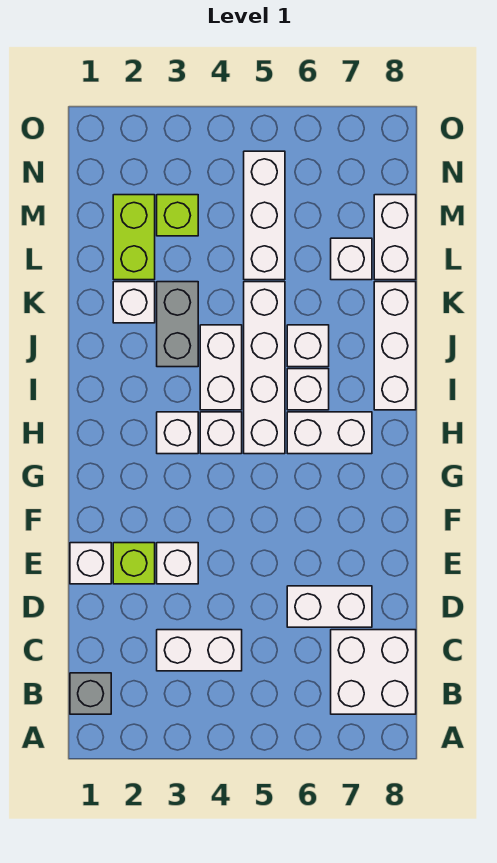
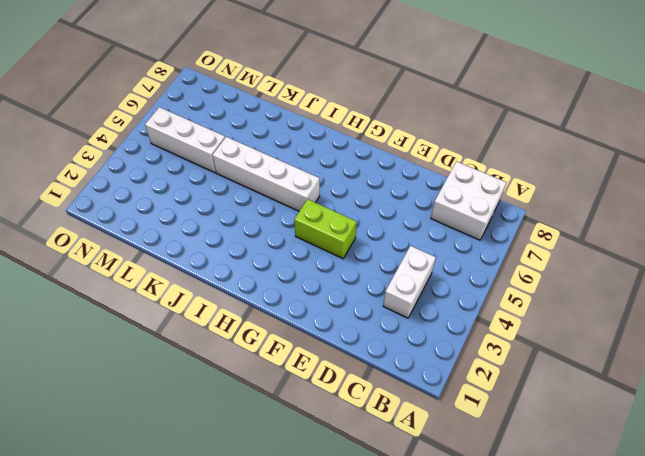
lime 1x2 brick [294,199,357,259] -> lime 1x2 brick moved to [113,195,155,280]
none -> grey 1x1 brick [70,673,111,714]
none -> white 1x2 brick [287,586,372,627]
none -> white 1x1 brick [70,543,111,584]

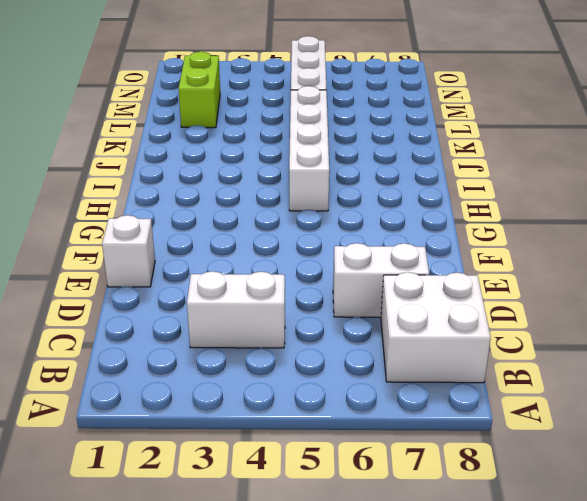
none -> grey 1x1 brick [70,673,111,714]
none -> lime 1x1 brick [113,543,155,584]
none -> white 1x1 brick [157,543,198,584]

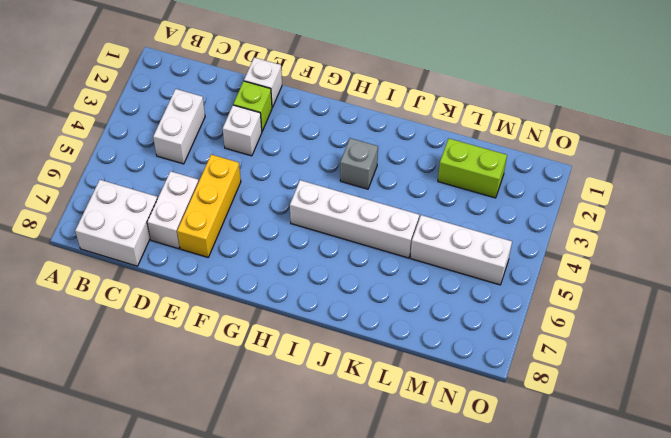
yellow 1x3 brick [177,155,241,257] -> none
grey 1x1 brick [340,138,378,189] -> grey 1x1 brick moved to [70,673,111,714]
none -> white 1x1 brick [157,412,198,454]
none -> white 1x1 brick [200,412,242,454]
none -> white 1x2 brick [287,412,372,454]

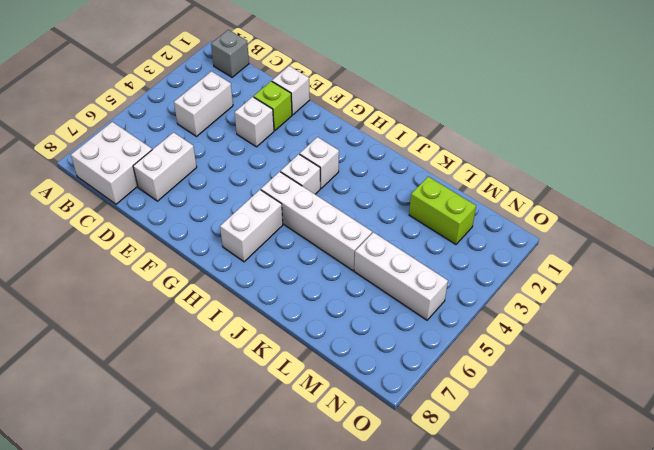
none -> white 1x2 brick [200,325,242,410]
none -> white 1x1 brick [287,369,329,410]
none -> white 1x3 brick [374,282,416,410]

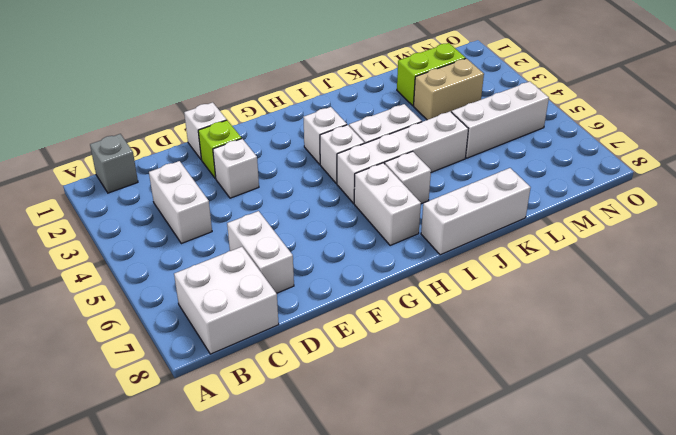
tan 1x2 brick [414,58,484,120] -> lime 1x1 brick [157,195,198,236]
none -> grey 1x2 brick [157,282,198,367]
none -> white 1x1 brick [287,325,329,367]
none -> white 1x1 brick [113,282,155,323]

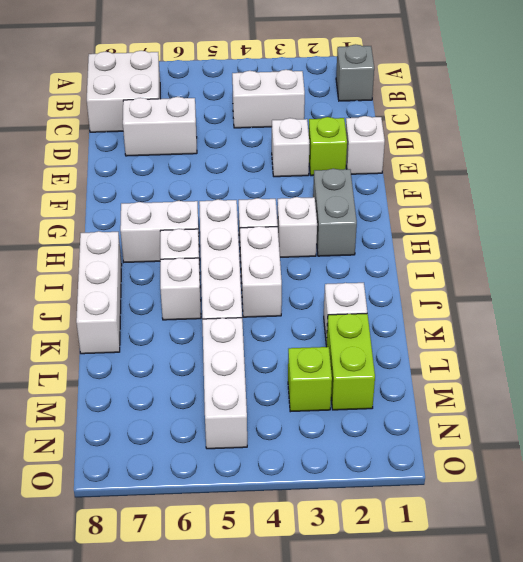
grey 1x2 brick [313,169,357,256] -> grey 1x2 brick moved to [157,282,198,367]
none -> white 1x1 brick [331,238,372,280]
none -> white 1x2 brick [374,195,416,280]

